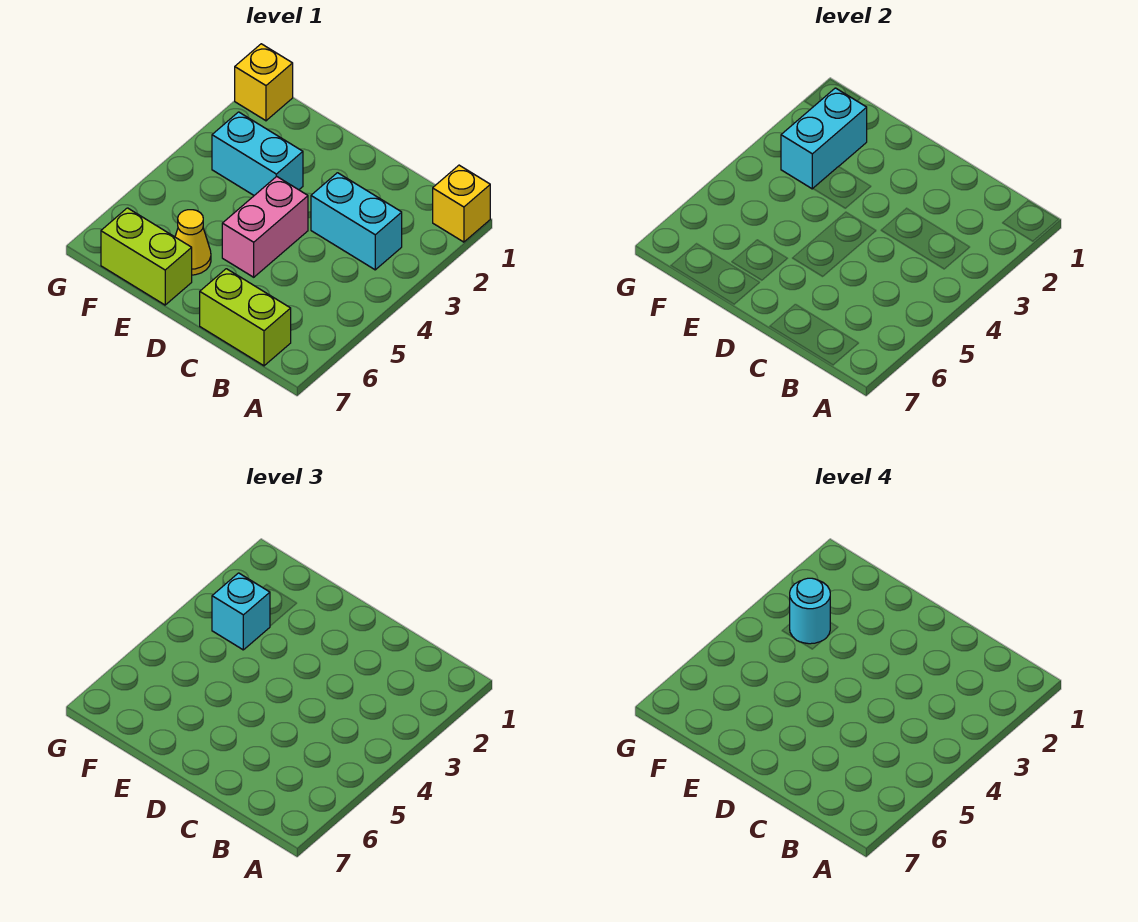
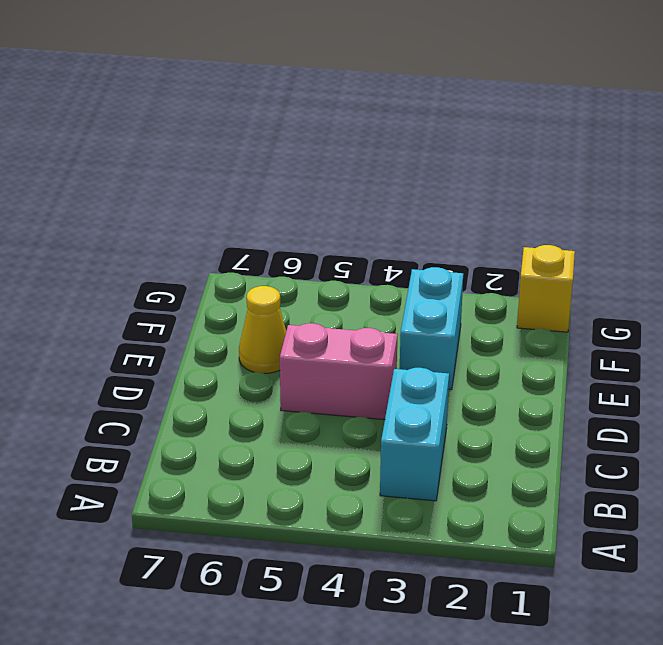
none -> yellow 1x1 brick [433,165,490,242]
none -> lime 1x2 brick [200,269,291,366]

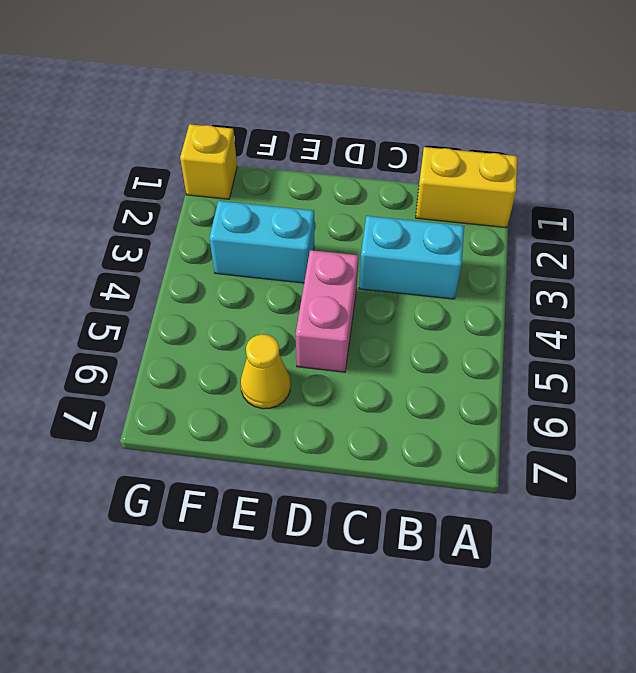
yellow 1x2 brick [416,147,517,228] -> yellow 1x1 brick [433,165,490,242]
none -> lime 1x2 brick [200,269,291,366]
none -> lime 1x2 brick [101,208,192,305]

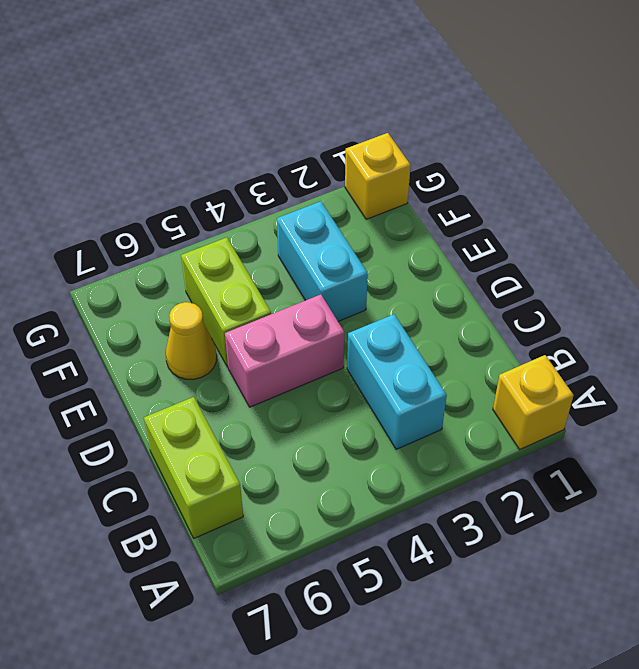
lime 1x2 brick [181,237,271,367] -> lime 1x2 brick moved to [101,208,192,305]
none -> cyan 1x2 brick [781,88,867,189]
none -> cyan 1x1 brick [212,573,270,650]

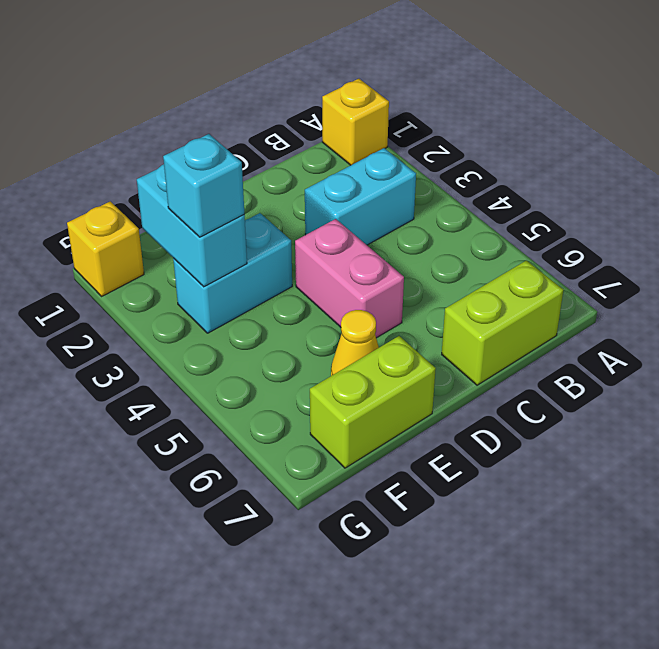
none -> cyan 1x1 round brick [790,578,830,644]

